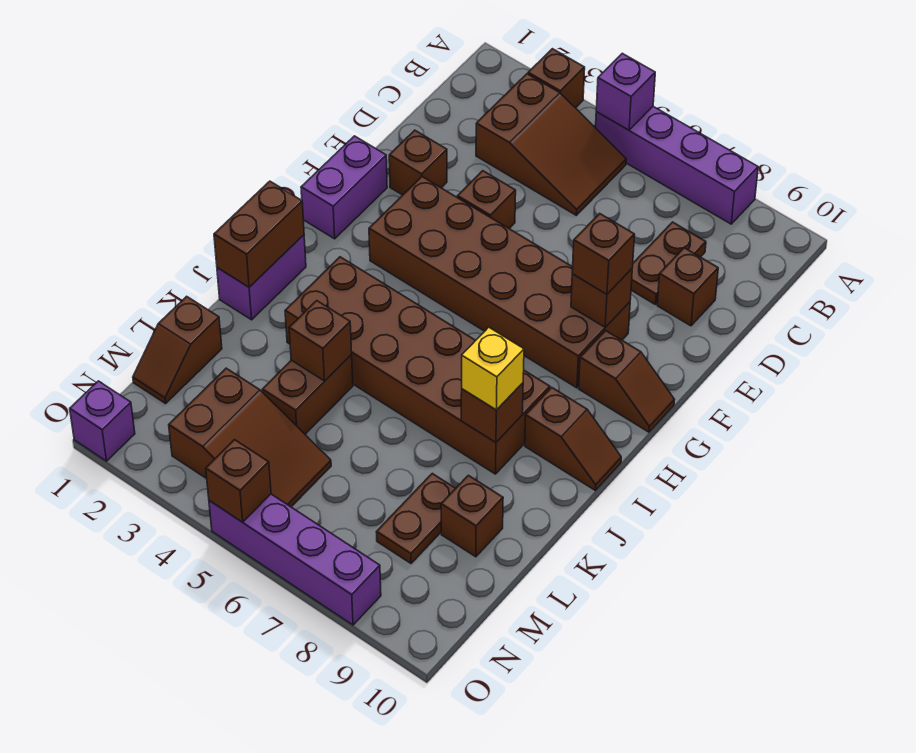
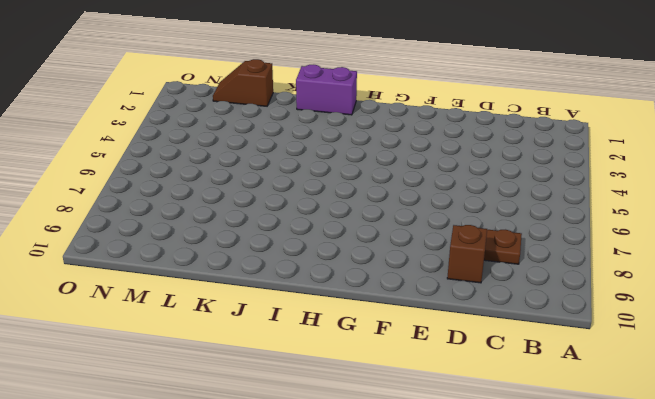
none -> brown 1x1 brick [528,49,585,108]
none -> purple 1x4 brick [596,107,758,224]
none -> brown 2x3 slope [476,74,626,215]

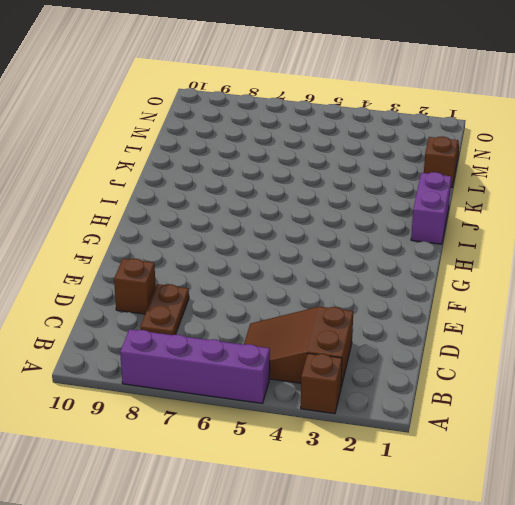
none -> brown 1x1 brick [389,130,447,195]
none -> brown 1x1 brick [457,171,516,228]
none -> purple 1x2 brick [301,136,387,239]

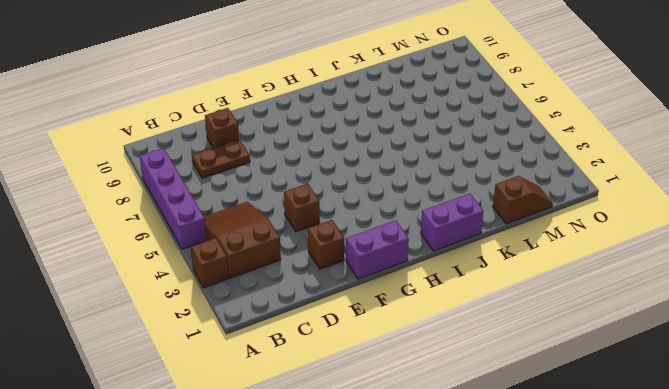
none -> brown 2x6 brick [369,177,630,388]
none -> brown 1x2 slope [579,330,674,432]
none -> brown 2x6 brick [285,257,550,474]

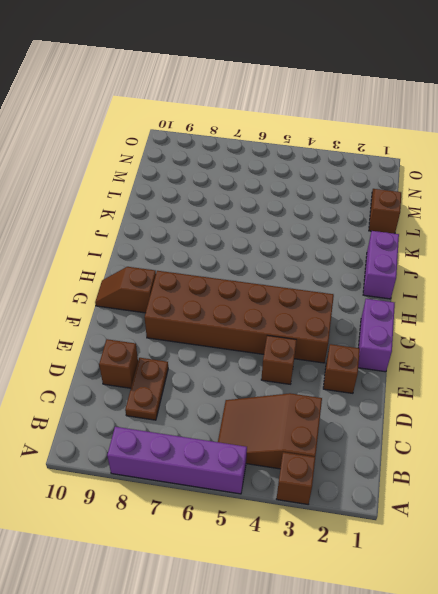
none -> brown 2x6 brick [285,257,550,474]
none -> brown 1x2 slope [525,387,621,490]
none -> brown 1x2 brick [262,355,353,434]

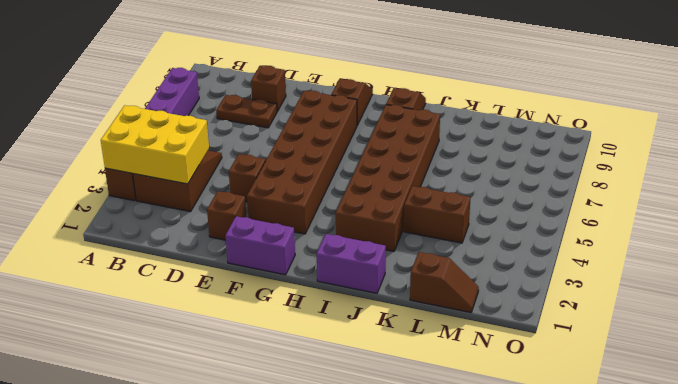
yellow 2x3 brick [101,105,209,184] -> none
none -> brown 1x2 plate [377,473,456,563]
none -> brown 1x1 brick [441,475,503,557]
none -> brown 2x3 slope [169,368,331,507]

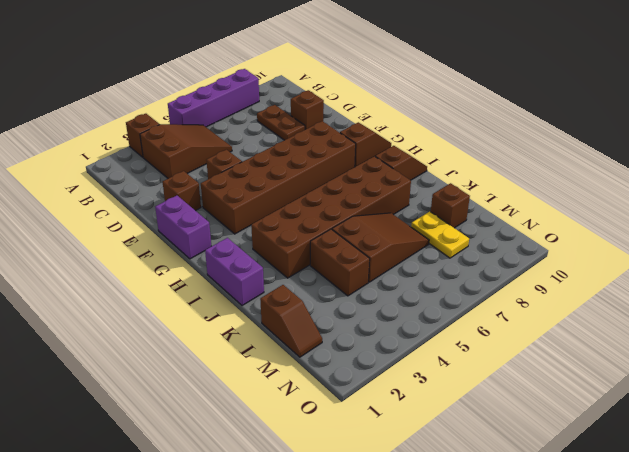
brown 2x3 slope [332,213,429,282] -> brown 2x3 slope moved to [169,368,331,507]
yellow 1x2 plate [411,211,469,258] -> brown 1x2 plate [377,473,456,563]
none -> purple 1x1 brick [70,381,135,461]
none -> purple 1x4 brick [209,494,381,625]
none -> purple 1x1 brick [596,53,655,130]

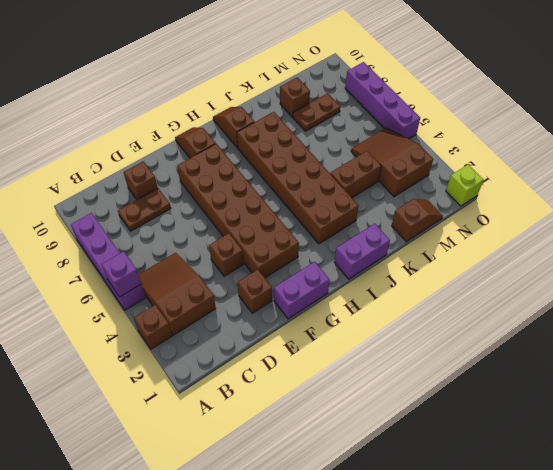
lime 1x1 brick [446,165,484,206] -> purple 1x1 brick [70,381,135,461]
none -> brown 1x1 brick [571,269,632,327]
none -> brown 1x2 brick [214,181,304,287]
none -> brown 1x1 brick [461,383,523,442]

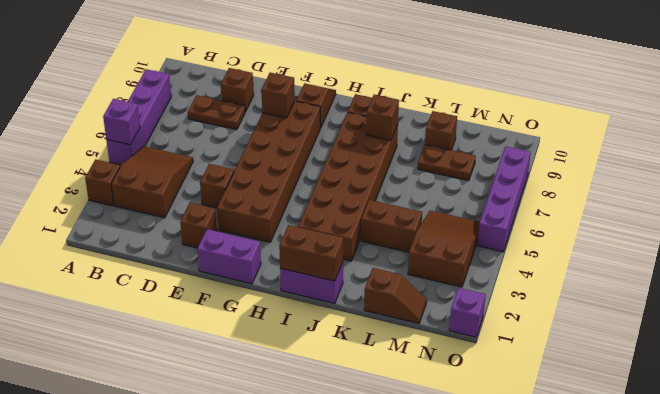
none -> brown 1x1 brick [289,301,352,381]
none -> brown 1x1 brick [206,440,271,522]
none -> brown 1x1 brick [572,213,635,294]

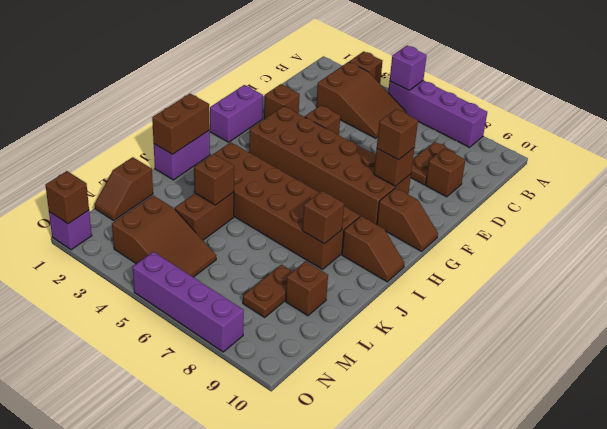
brown 1x1 brick [46,171,89,224] -> brown 1x1 brick moved to [206,440,271,522]
none -> yellow 1x1 brick [462,327,524,410]

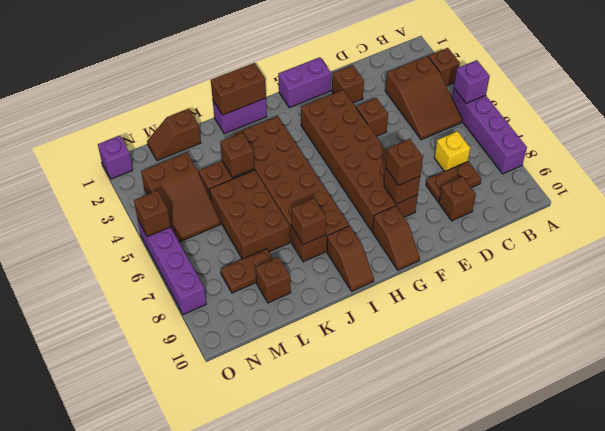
yellow 1x1 brick [434,131,470,172] -> yellow 1x1 brick moved to [462,327,524,410]
brown 2x3 brick [210,170,290,259] -> none

